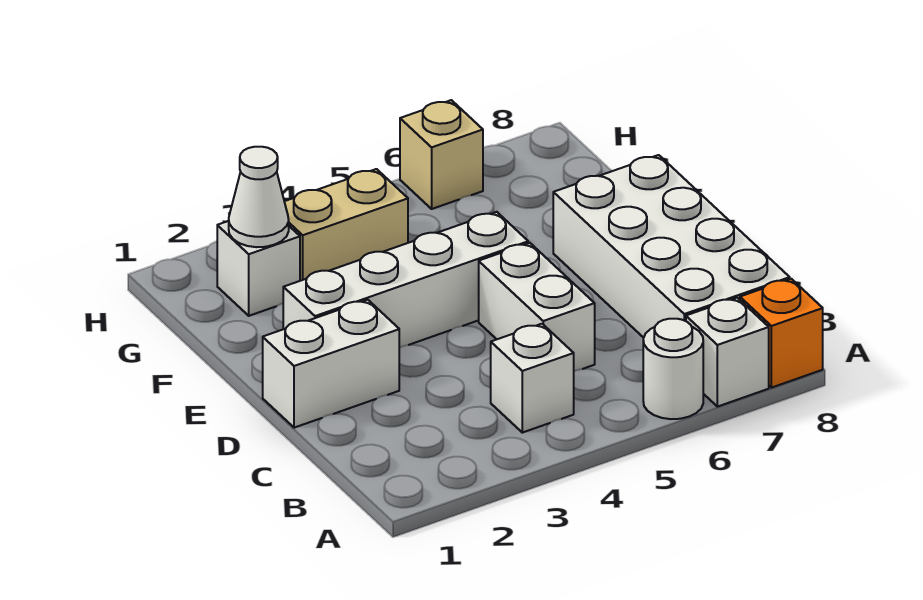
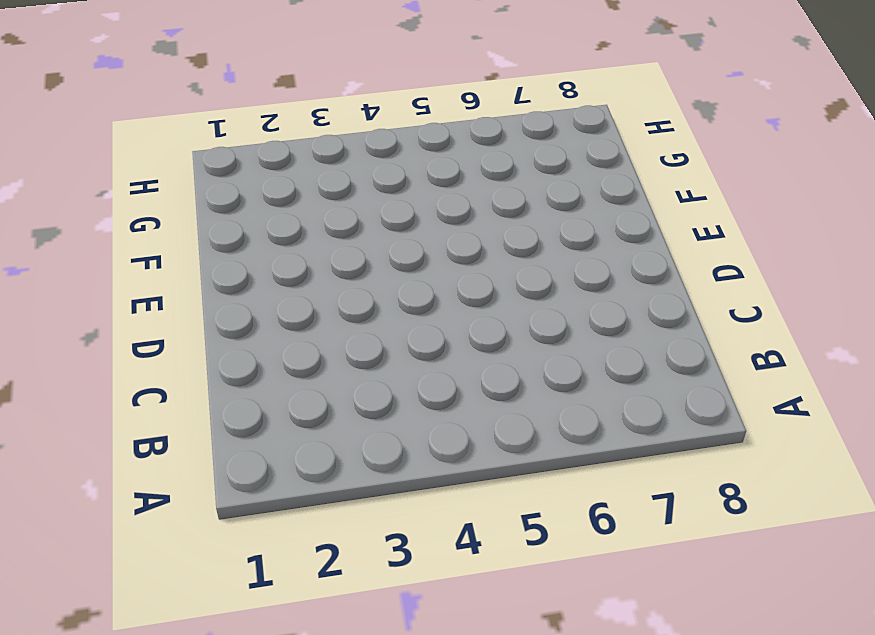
none -> white 1x1 round brick [643,319,703,419]
none -> white 1x1 brick [686,298,769,407]
none -> orange 1x1 brick [740,279,823,388]

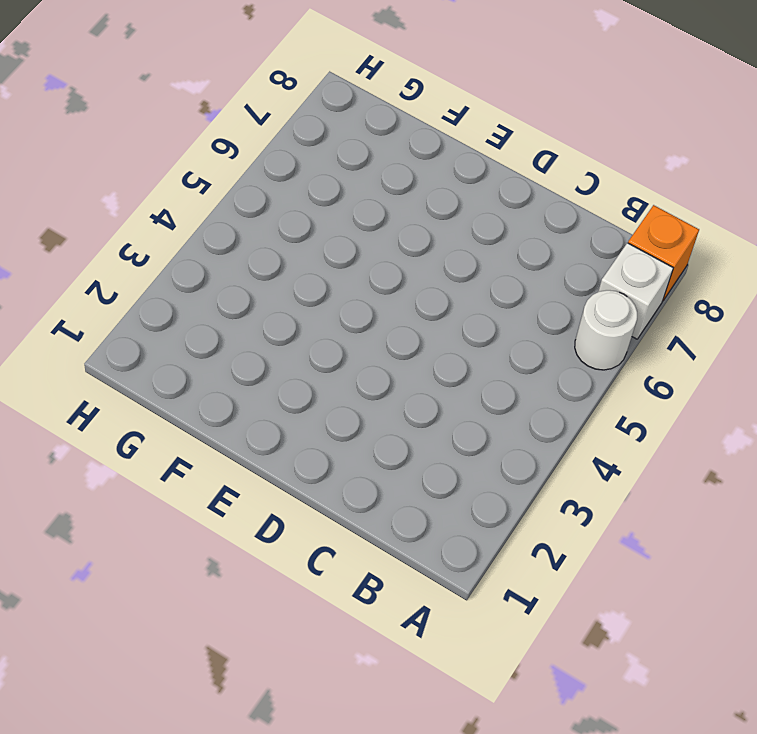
none -> white 1x1 brick [491,324,574,433]
none -> white 2x4 brick [553,155,790,338]
none -> white 1x2 brick [479,243,595,371]

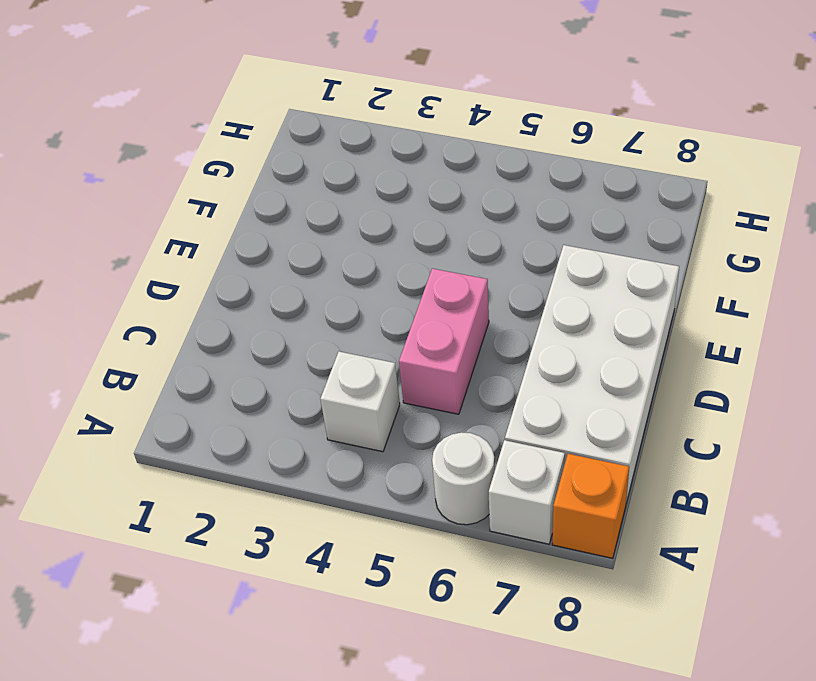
pink 1x2 brick [399,269,489,414] -> white 1x2 brick [479,243,595,371]
none -> white 1x2 brick [263,300,399,428]
none -> white 1x4 brick [283,212,528,348]
none -> white 1x1 brick [217,221,300,316]

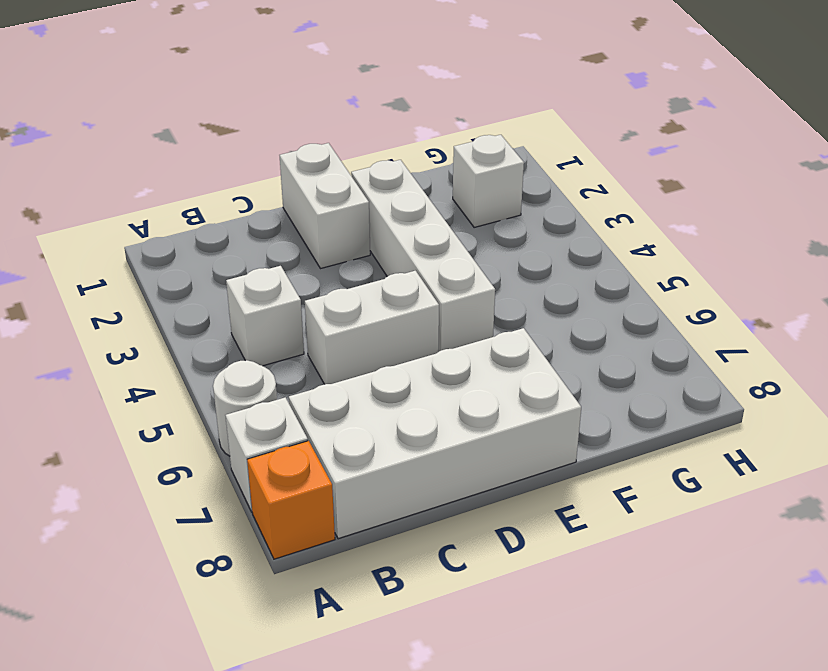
none -> tan 1x2 brick [284,169,408,281]
none -> tan 1x1 brick [400,100,483,209]
none -> white 1x1 cone [229,147,289,247]

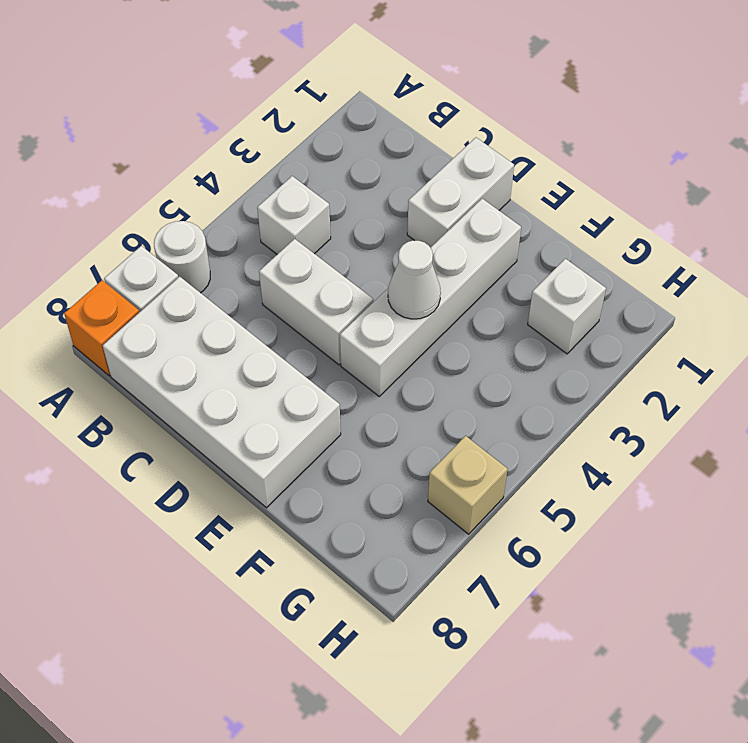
white 1x1 cone [388,240,441,319] -> white 1x1 cone moved to [229,147,289,247]
none -> tan 1x2 brick [284,169,408,281]

